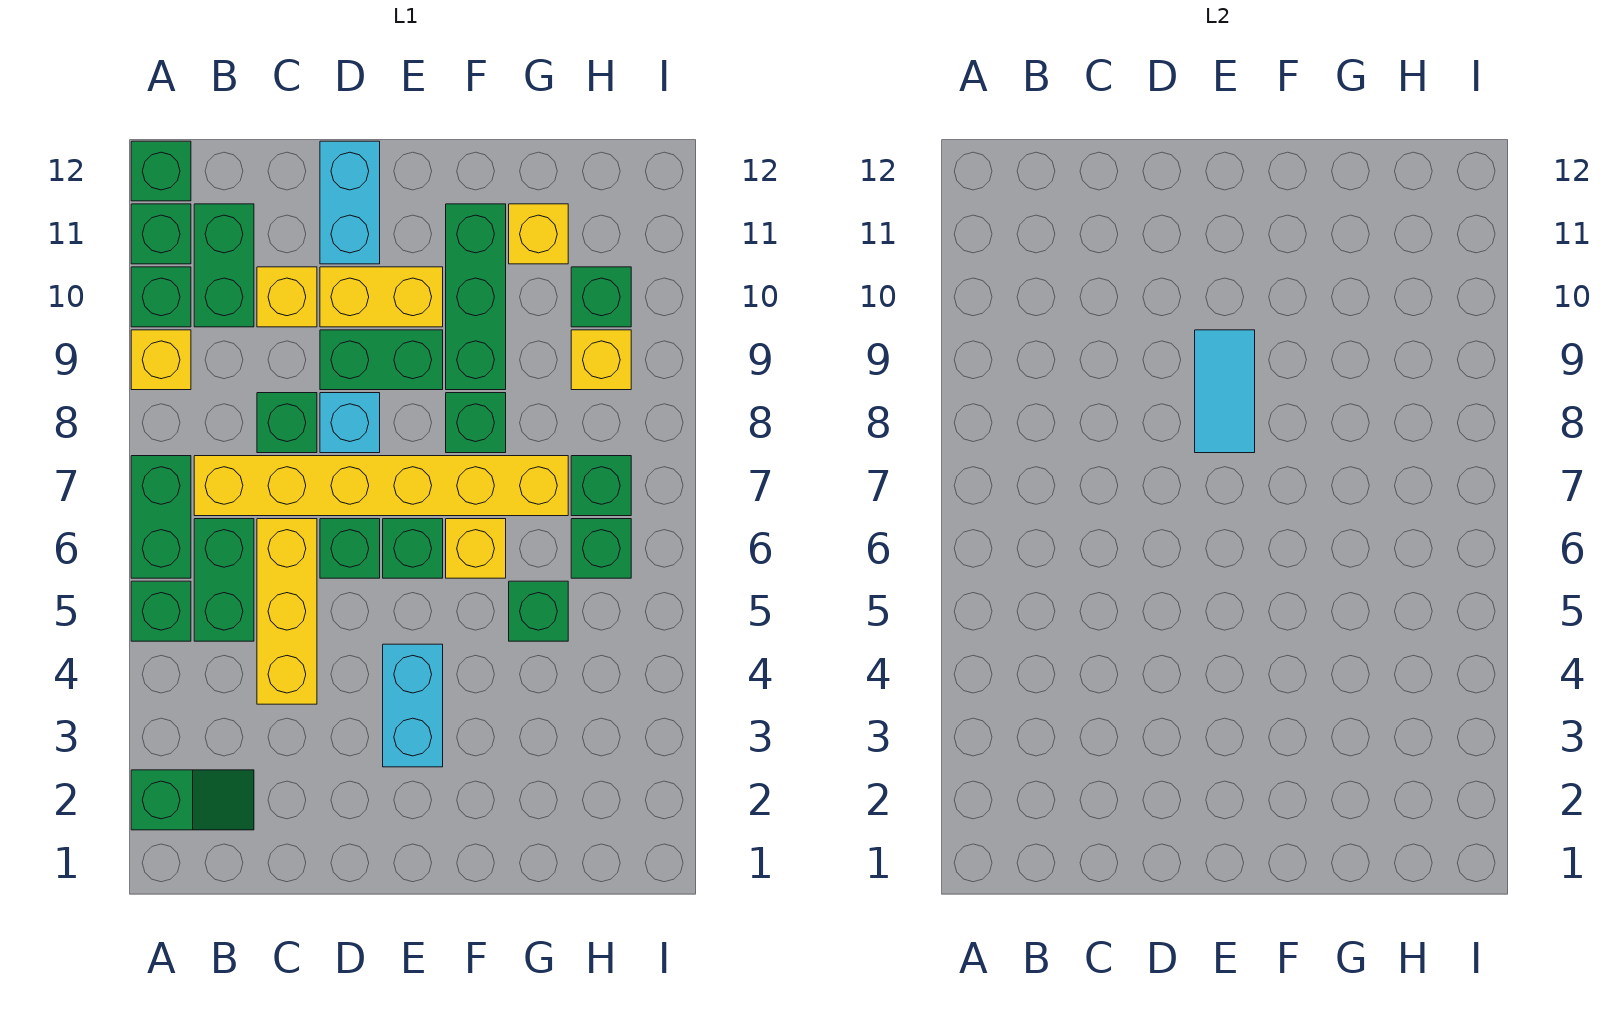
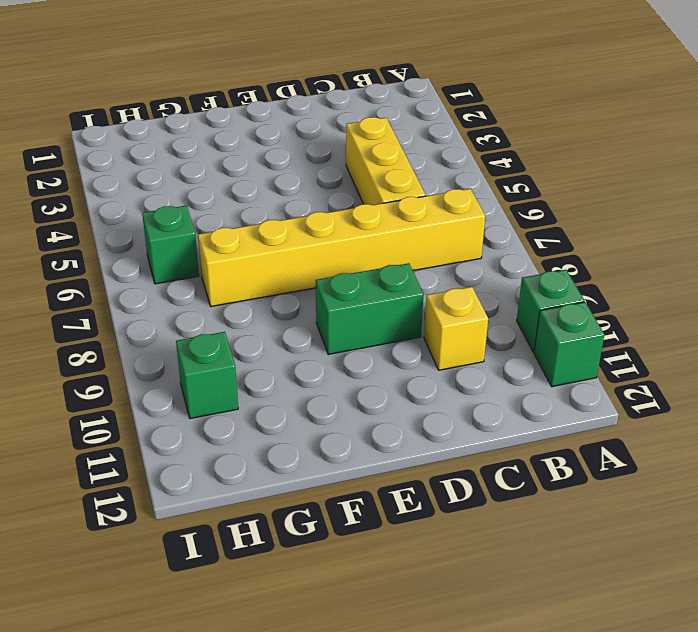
none -> green 1x2 slope [131,770,254,830]
none -> green 1x1 brick [131,581,191,641]
none -> green 1x2 brick [131,456,191,578]
none -> yellow 1x1 brick [131,330,191,390]

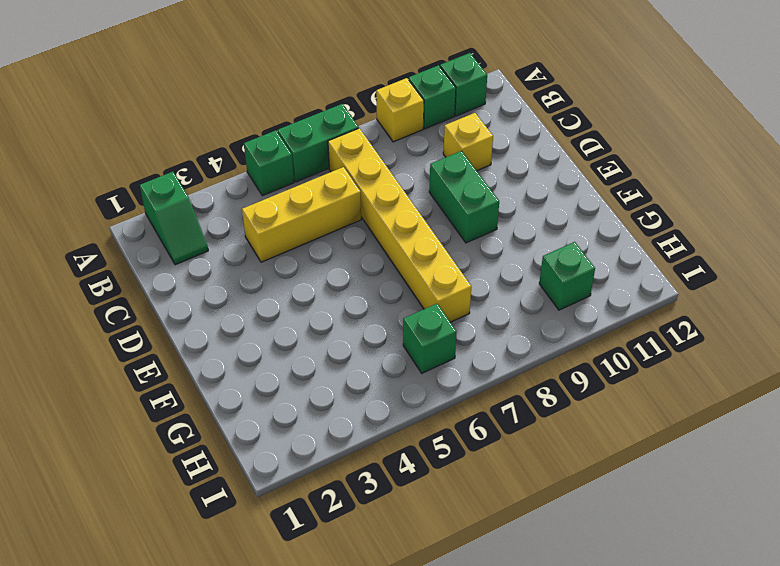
none -> green 1x1 brick [131,141,191,201]
none -> green 1x2 brick [194,519,254,641]
none -> green 1x2 brick [194,204,254,327]
none -> green 1x1 brick [257,393,317,453]

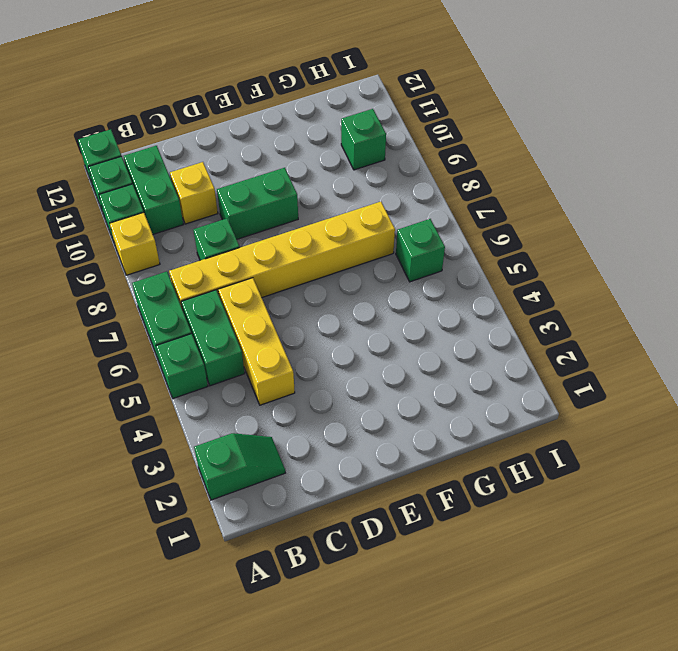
none -> green 1x1 brick [320,519,380,578]
none -> cyan 1x1 brick [320,393,380,453]
none -> yellow 1x2 brick [320,267,443,327]
none -> cyan 1x2 brick [320,141,380,264]

